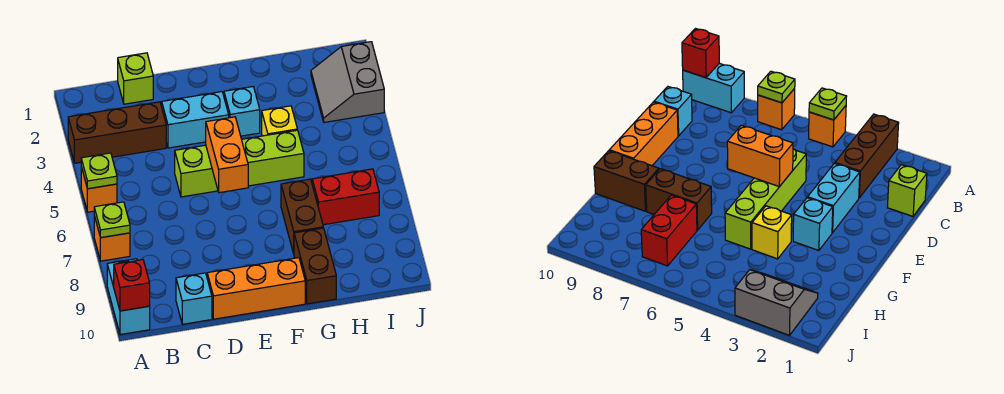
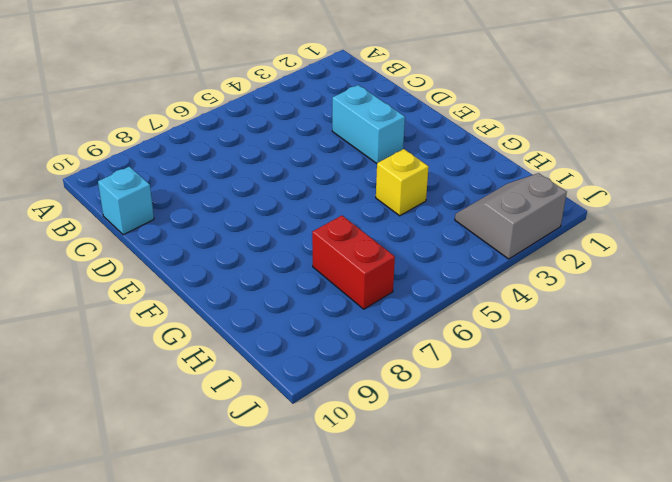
none -> brown 1x3 brick [68,102,166,163]
none -> orange 1x1 brick [81,167,117,212]
none -> orange 1x1 brick [94,216,130,261]

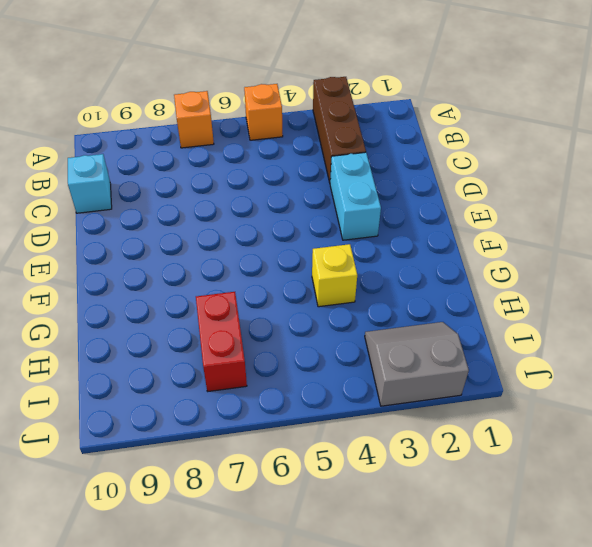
none -> cyan 1x2 brick [107,259,150,335]
none -> lime 1x1 brick [118,53,153,104]
none -> lime 1x4 brick [175,130,304,197]

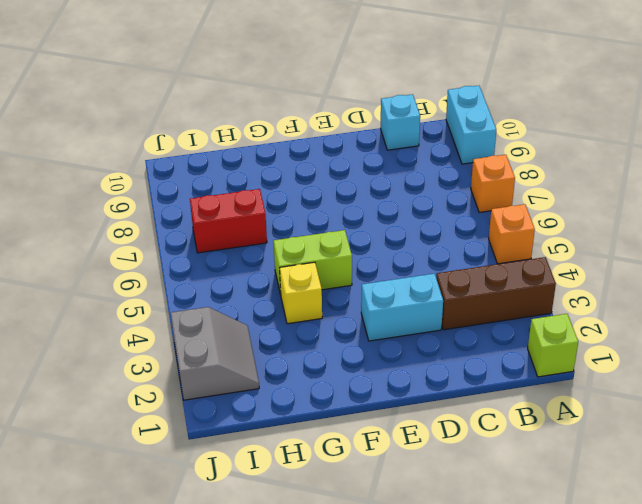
lime 1x1 brick [528,314,578,377] -> lime 1x1 brick moved to [118,53,153,104]
lime 1x2 brick [273,230,352,295] -> lime 1x4 brick [175,130,304,197]
none -> orange 1x3 brick [207,258,305,319]
none -> cyan 1x1 brick [224,87,260,136]
none -> brown 1x2 brick [281,179,323,254]

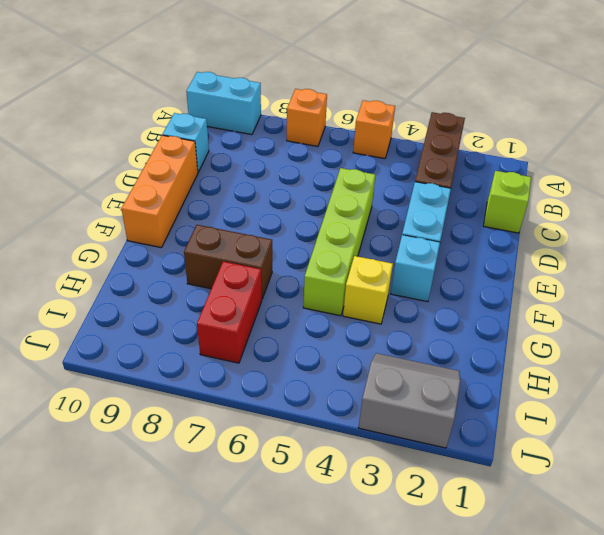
none -> brown 1x2 brick [294,228,336,304]
none -> lime 1x1 plate [81,153,117,189]
none -> lime 1x1 plate [94,202,130,238]

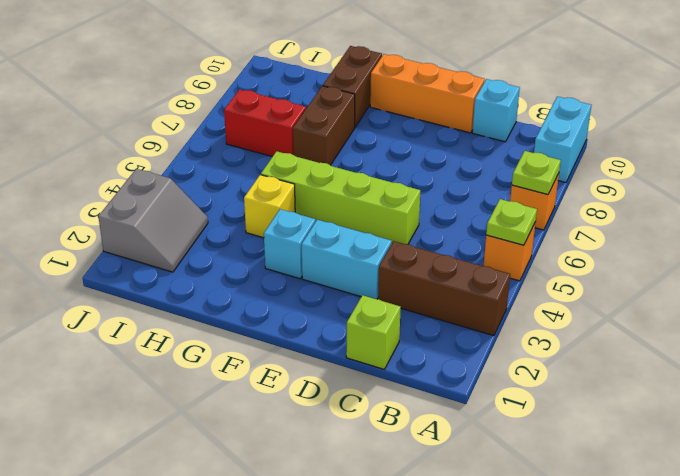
none -> red 1x1 brick [114,260,150,311]
none -> orange 1x2 brick [206,117,248,193]

